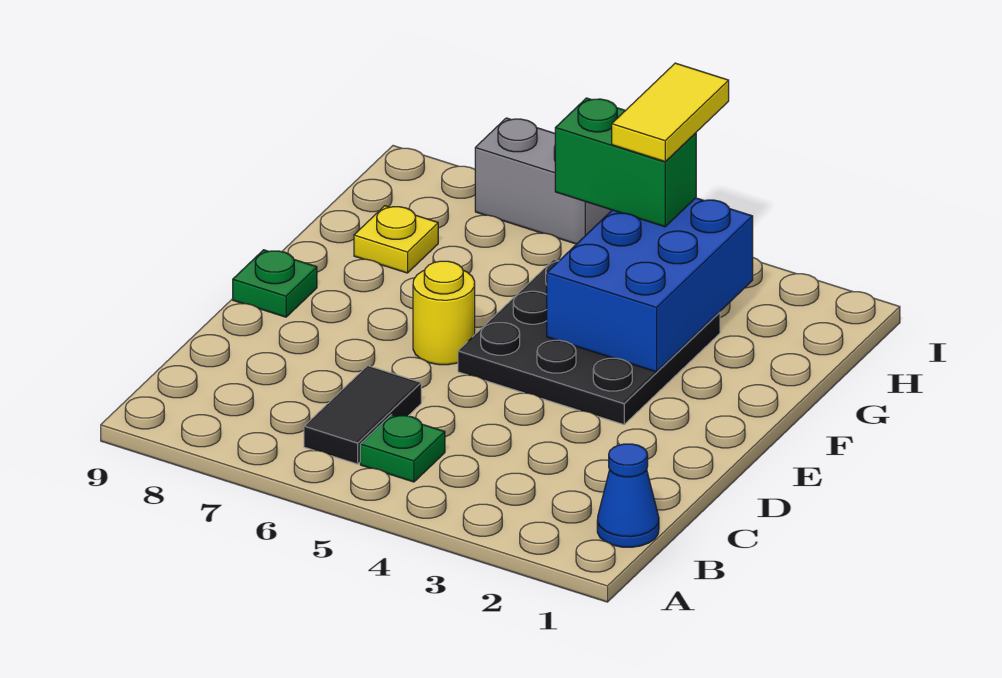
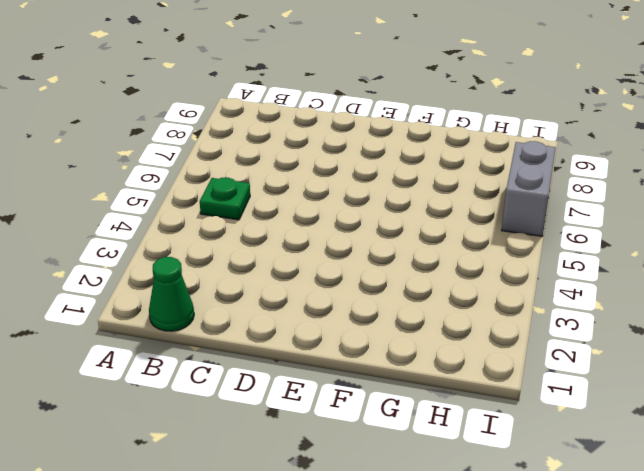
green 1x1 cone [149,257,194,331] -> blue 1x1 cone [597,444,659,547]
none -> black 1x2 tile [304,366,421,464]
none -> black 3x3 plate [458,259,720,425]

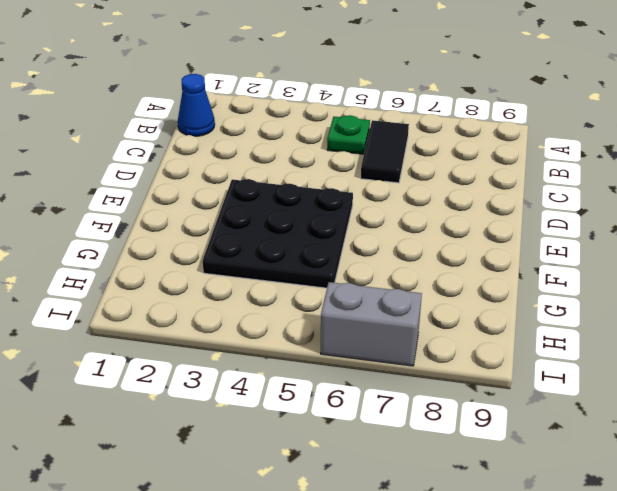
none -> yellow 1x1 round brick [413,261,475,365]
none -> green 1x1 plate [233,250,317,317]

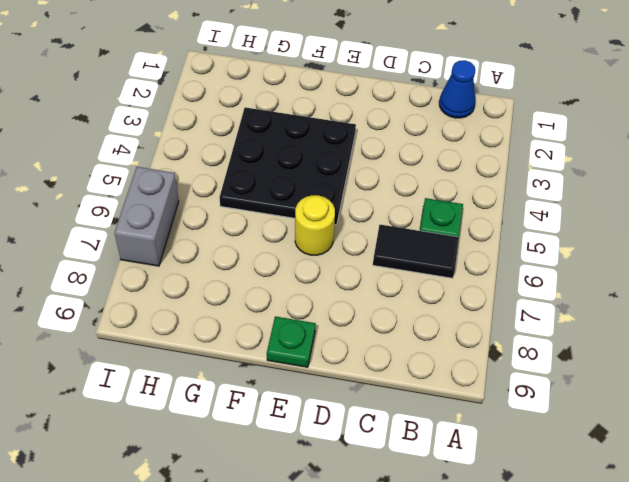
none -> yellow 1x1 plate [354,206,438,273]
none -> blue 2x3 brick [547,198,753,372]

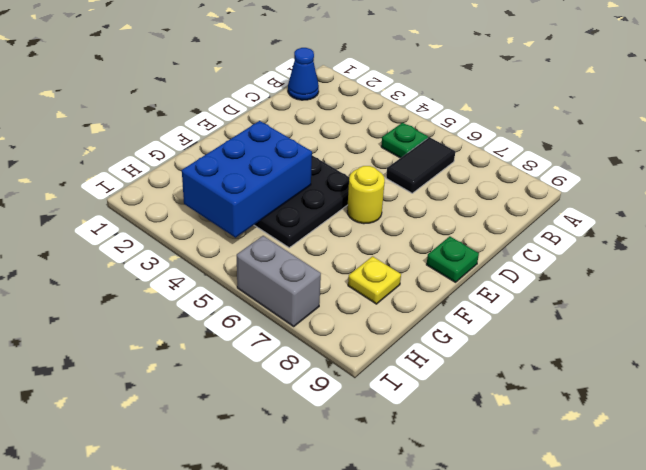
none -> green 1x2 brick [555,98,696,227]
none -> yellow 1x2 tile [612,63,729,162]

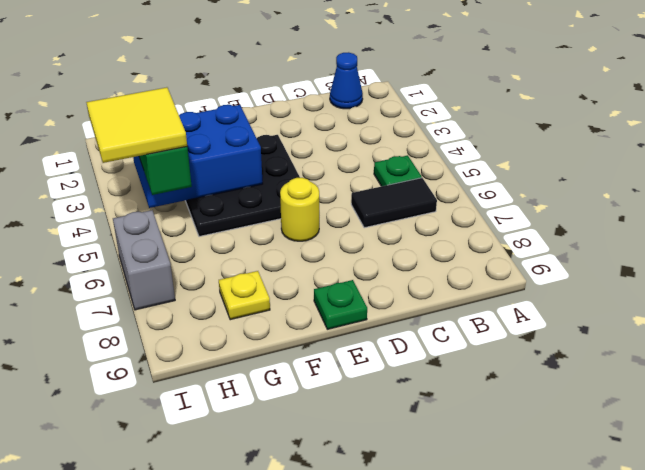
yellow 2x2 tile [86,87,187,163] -> yellow 1x2 tile [612,63,729,162]

